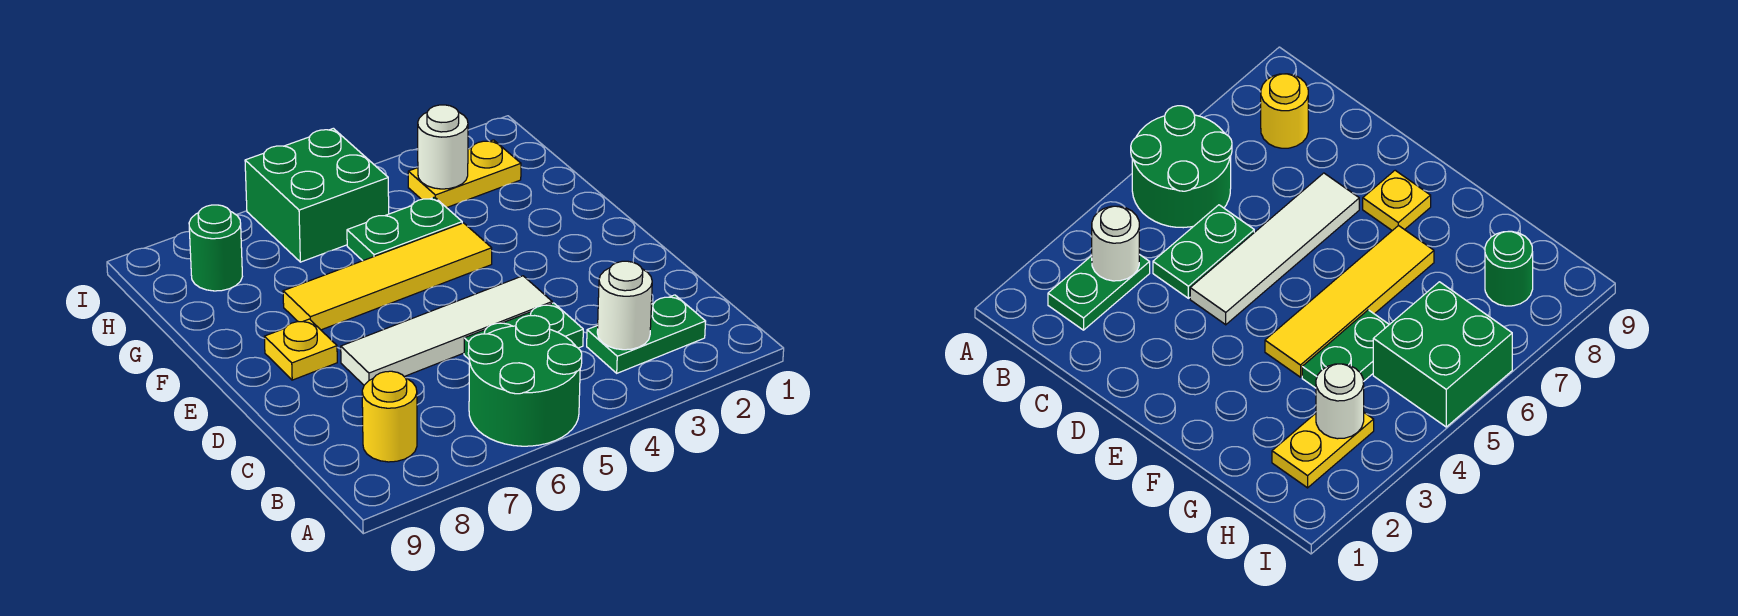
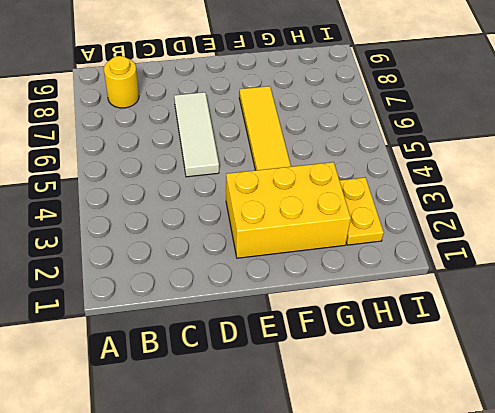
white 1x3 tile [174,92,219,177] -> white 1x4 tile [341,276,552,385]
yellow 2x3 brick [226,162,351,258] -> none
none -> green 2x2 round brick [468,316,582,446]
none -> green 1x2 plate [587,295,706,373]
none -> green 1x2 plate [464,303,583,359]

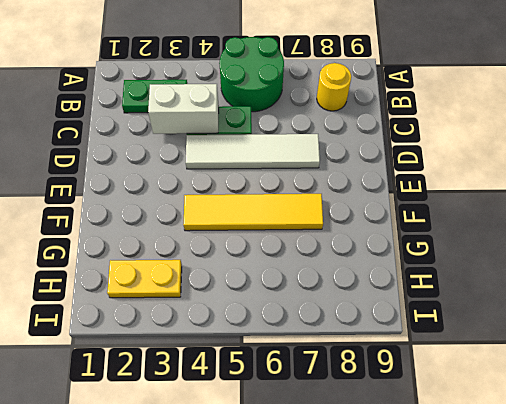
white 1x2 brick [148,84,219,134] -> none
none -> yellow 1x1 plate [264,319,337,380]
none -> green 1x2 plate [347,197,462,261]
none -> green 2x2 brick [245,128,389,262]

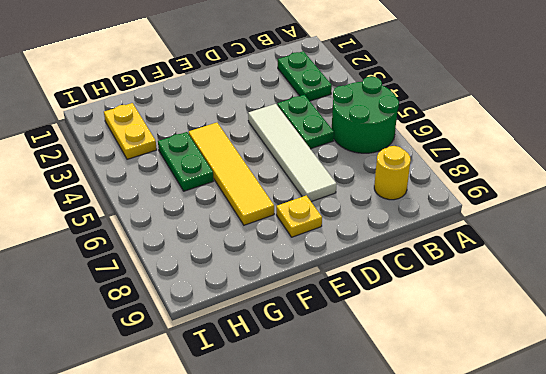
none -> green 2x2 brick [245,128,389,262]
none -> green 1x1 round brick [189,205,242,291]
none -> white 1x1 round brick [597,261,652,350]

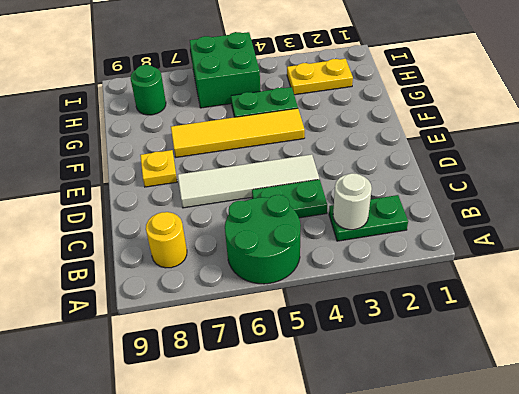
none -> white 1x1 round brick [418,105,468,189]

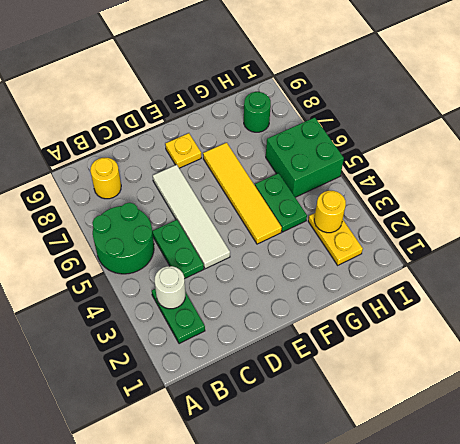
yellow 1x1 round brick [314,191,346,233] -> white 1x1 round brick [418,105,468,189]

